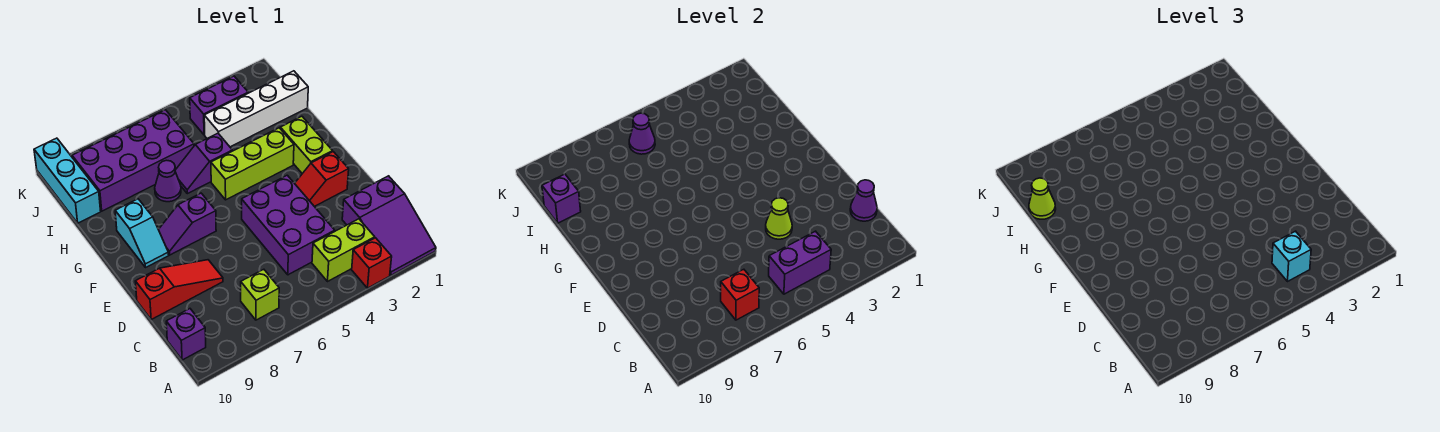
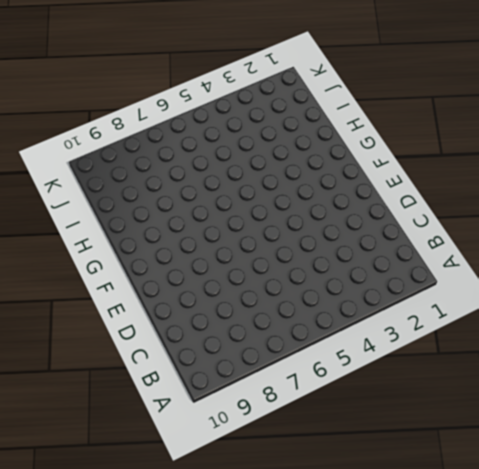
none -> purple 2x3 slope [342,176,436,275]
none -> red 1x1 brick [352,238,392,288]
none -> lime 1x2 brick [312,219,375,281]

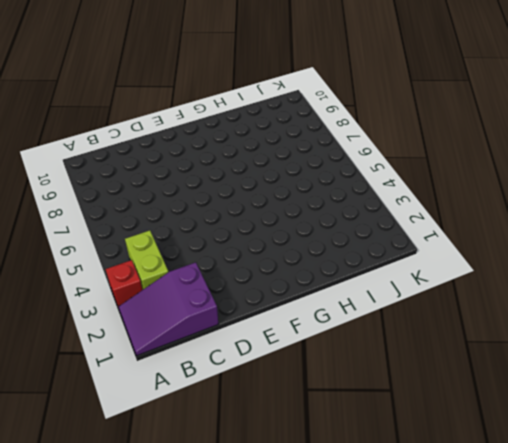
none -> lime 1x1 brick [241,269,279,320]
none -> purple 1x1 brick [166,309,206,360]
none -> purple 2x3 brick [242,175,335,275]

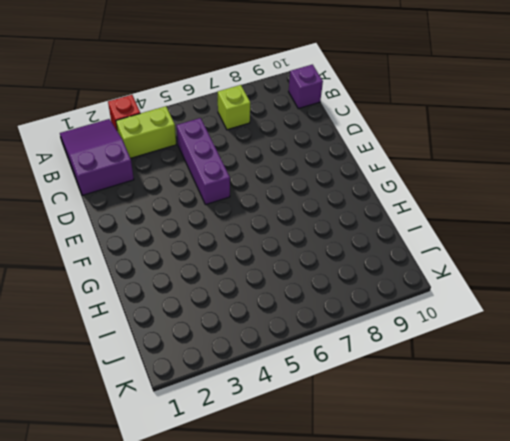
purple 1x3 brick [177,118,230,205] -> purple 2x3 brick [242,175,335,275]
none -> red 1x3 slope [135,260,223,319]
none -> red 1x2 slope [295,152,349,207]
none -> lime 1x2 brick [280,116,333,174]

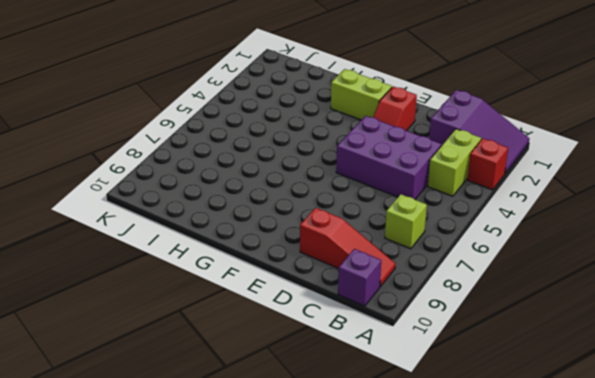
red 1x3 slope [300,208,395,286] -> red 1x3 slope turned to [135,260,223,319]
none -> purple 1x2 slope [158,193,216,255]
none -> cyan 1x2 slope [115,199,169,267]
none -> lime 1x3 brick [211,128,294,200]

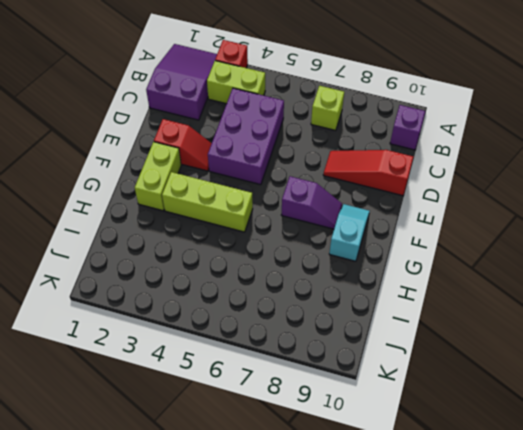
none -> purple 1x2 slope [175,133,232,194]
none -> purple 1x1 cone [155,160,181,202]
none -> white 1x4 brick [204,71,308,147]

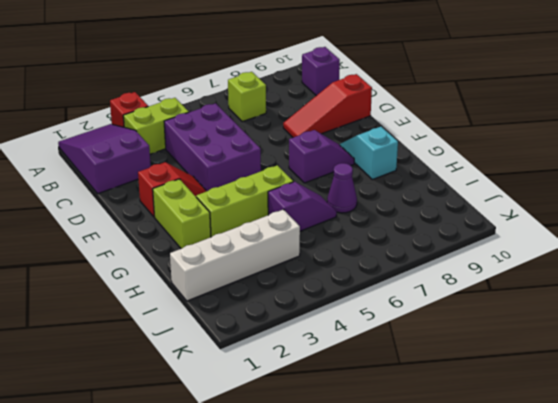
none -> purple 2x4 brick [72,110,194,211]
none -> cyan 1x3 brick [34,138,101,223]
none -> purple 1x2 brick [190,76,248,135]

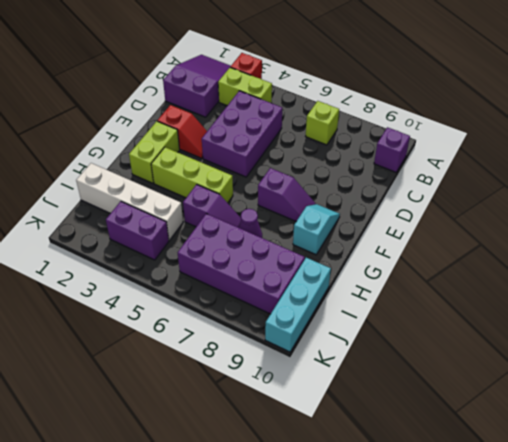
none -> red 1x3 slope [135,260,223,319]
none -> purple 1x2 brick [769,231,831,294]
none -> red 1x1 brick [721,269,759,320]

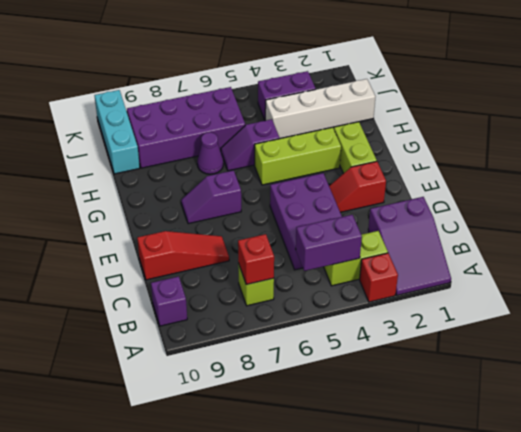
none -> cyan 1x2 slope [115,199,169,267]
none -> purple 1x1 cone [850,180,877,221]
none -> lime 1x1 cone [766,198,792,239]

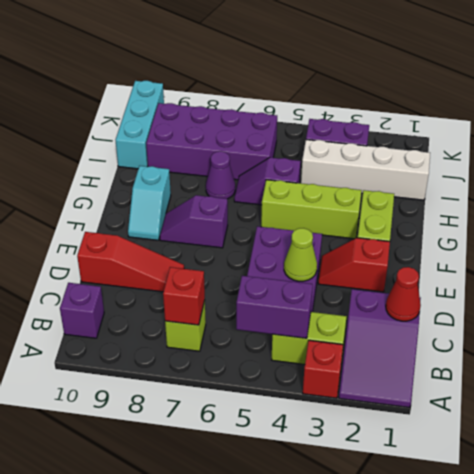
red 1x1 cone [386,267,421,321] -> purple 1x1 cone [850,180,877,221]
none -> purple 1x1 brick [542,174,581,223]
none -> purple 1x1 cone [629,113,655,154]
none -> cyan 1x1 brick [1272,231,1311,281]

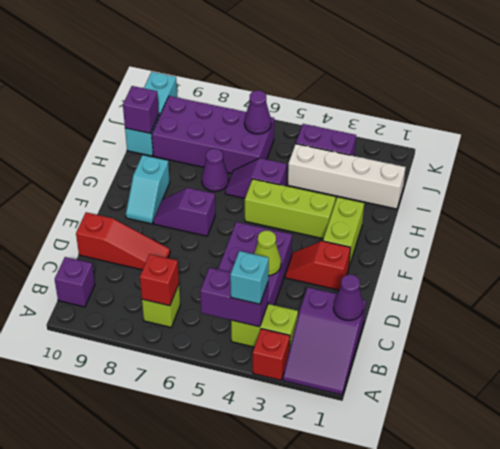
none -> lime 1x1 cone [1029,178,1056,219]

